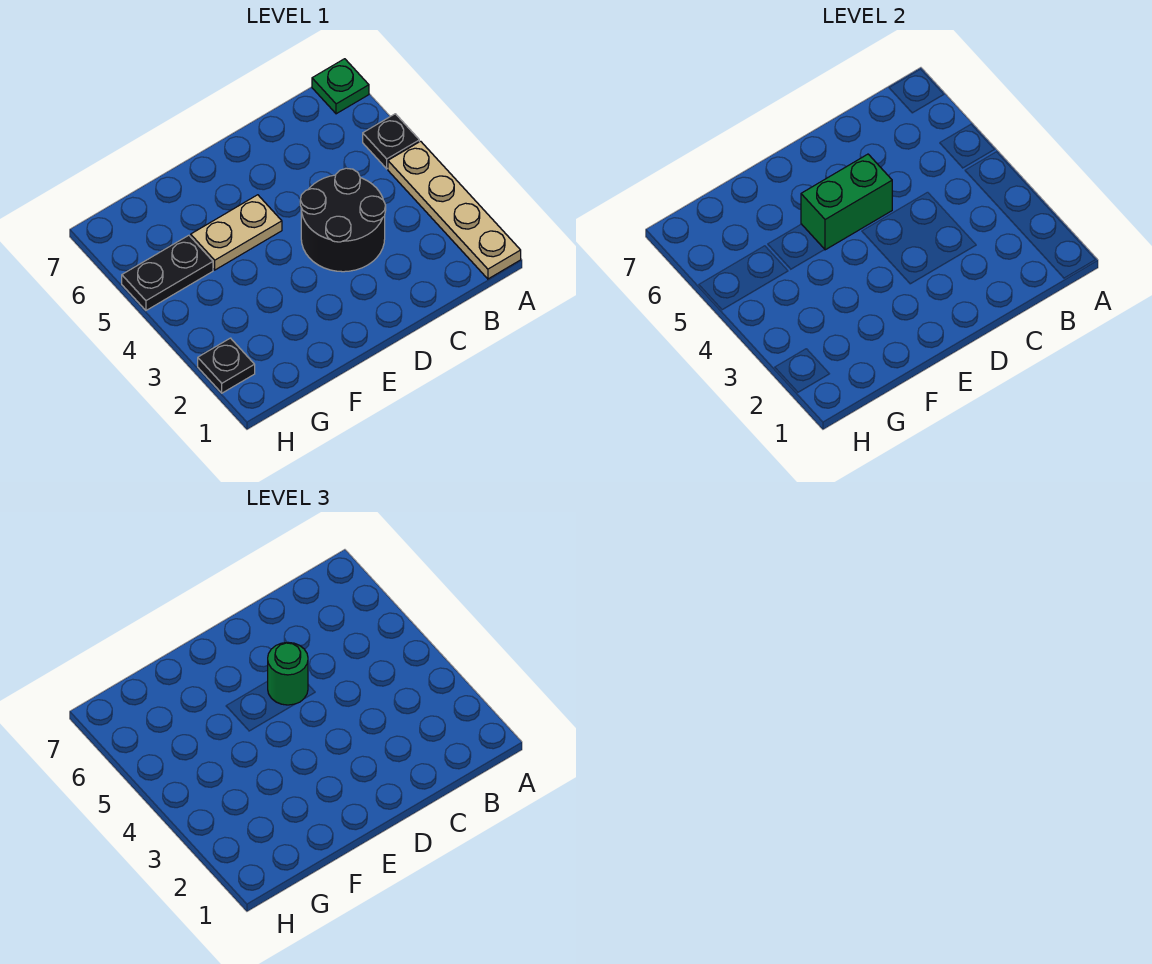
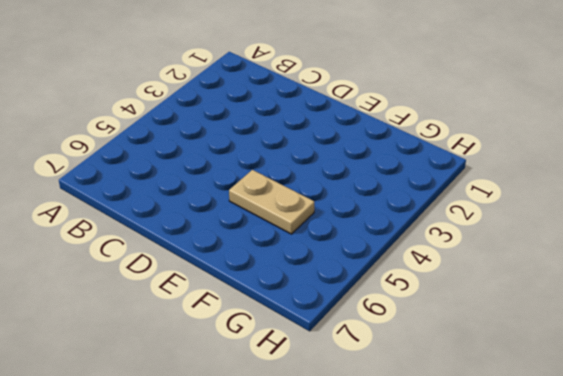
none -> tan 1x4 plate [388,141,521,279]
none -> black 1x1 plate [363,114,419,169]

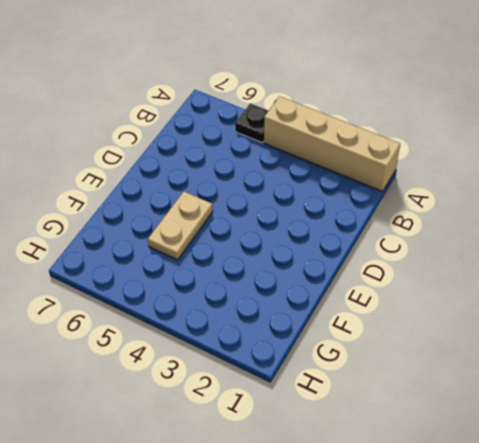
tan 1x4 brick [264,96,400,192] -> tan 1x4 plate [388,141,521,279]
none -> green 1x1 plate [312,59,369,114]
none -> black 2x2 round brick [300,168,386,272]

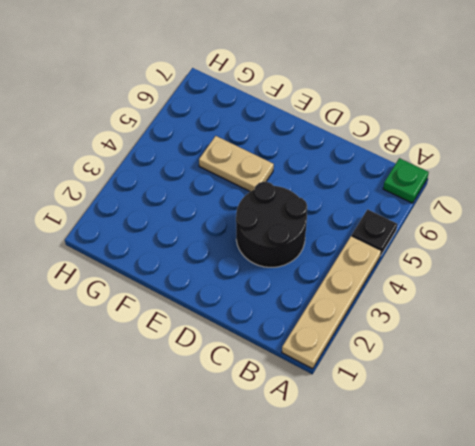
none -> black 1x2 plate [122,235,213,310]
none -> black 1x1 plate [198,338,255,393]

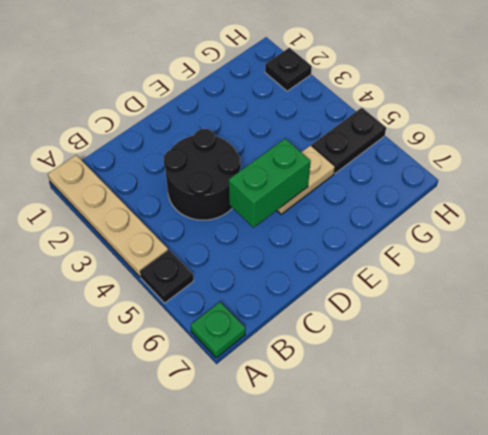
none -> green 1x1 round brick [268,642,308,705]

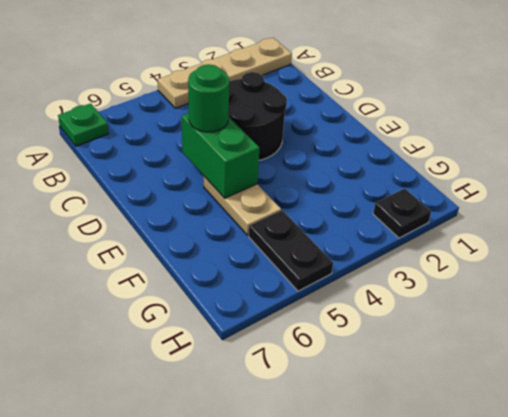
none -> black 1x1 plate [363,114,419,169]

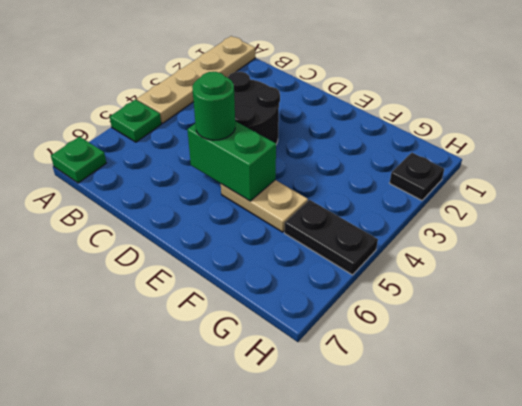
green 1x1 plate [110,100,161,142] -> black 1x1 plate [363,114,419,169]

